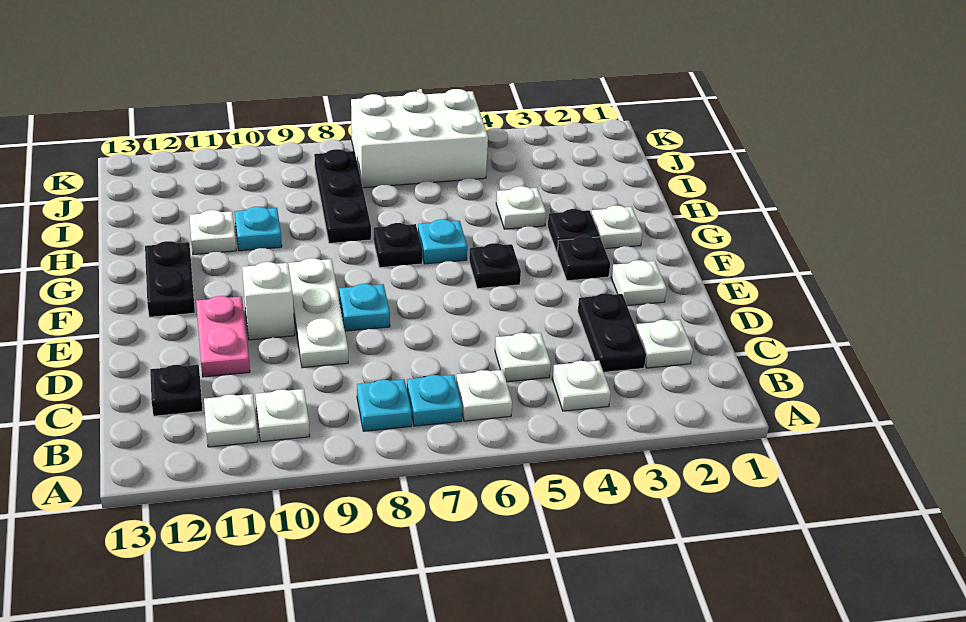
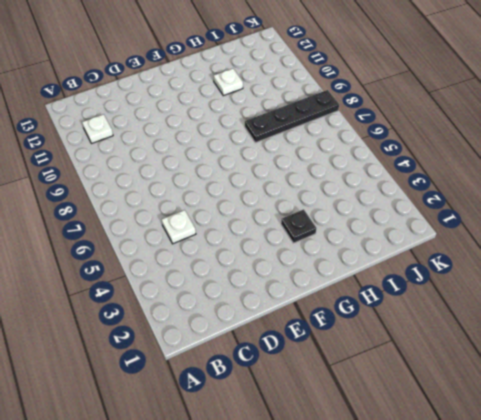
black 1x4 plate [245,90,339,143] -> black 1x3 plate [314,149,371,243]
none -> white 1x1 plate [552,361,611,411]
none -> white 1x1 plate [456,370,512,421]
none -> cyan 1x1 plate [407,375,462,426]

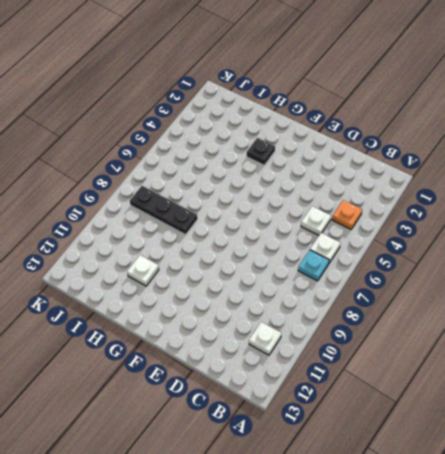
orange 1x1 plate [332,200,362,229] -> white 1x1 plate [552,361,611,411]
none -> cyan 1x1 plate [357,379,412,431]
none -> white 1x1 plate [255,389,310,442]
none -> white 1x1 plate [636,320,693,368]

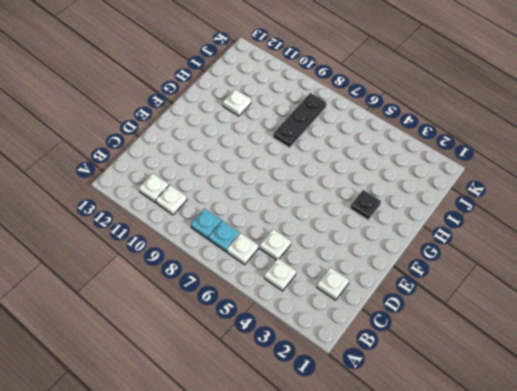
none -> black 1x2 plate [578,293,646,372]
none -> black 1x1 plate [150,365,203,416]
none -> white 1x3 plate [288,258,348,368]

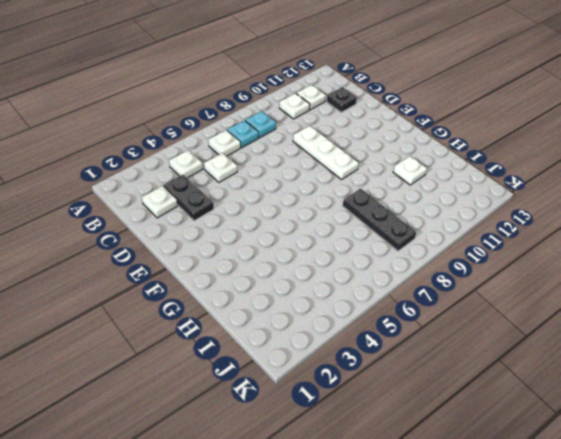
none -> pink 1x2 plate [196,296,250,377]
none -> white 1x1 plate [611,260,667,306]
none -> cyan 1x1 plate [339,284,390,331]

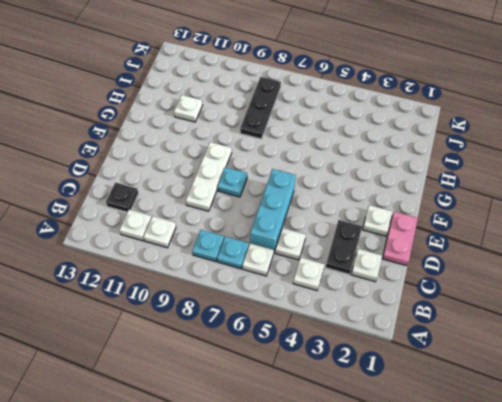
cyan 1x3 brick [250,169,296,251] -> none
pink 1x2 plate [382,212,418,266] -> pink 1x2 plate moved to [196,296,250,377]
none -> white 1x1 brick [242,262,295,340]
none -> black 1x1 plate [557,236,610,281]
none -> black 1x1 plate [469,243,521,289]

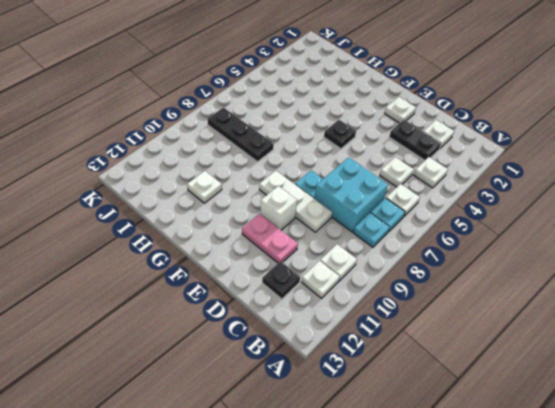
cyan 2x2 brick [314,157,388,232] -> none
none -> black 1x1 plate [557,236,610,281]
none -> black 1x2 plate [145,241,195,317]
none -> white 1x1 plate [591,206,643,249]

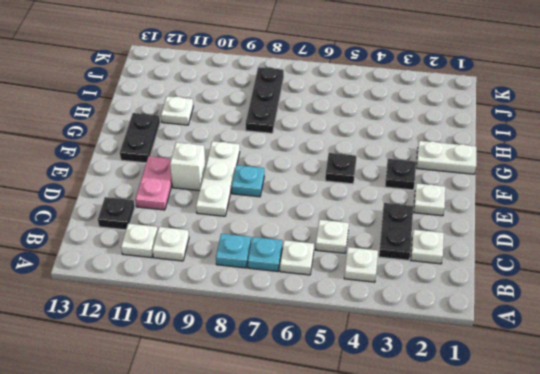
white 1x2 plate [417,141,476,174] -> white 1x1 plate [591,206,643,249]
none -> black 1x1 plate [548,209,599,252]
none -> cyan 1x1 plate [418,219,467,264]
none -> black 1x1 plate [374,223,422,268]

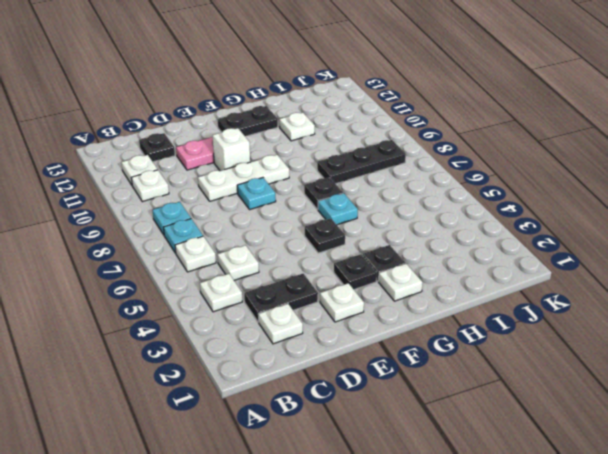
none -> white 1x1 plate [496,186,546,229]
none -> cyan 1x1 plate [235,207,282,251]
none -> white 2x3 brick [351,89,488,188]

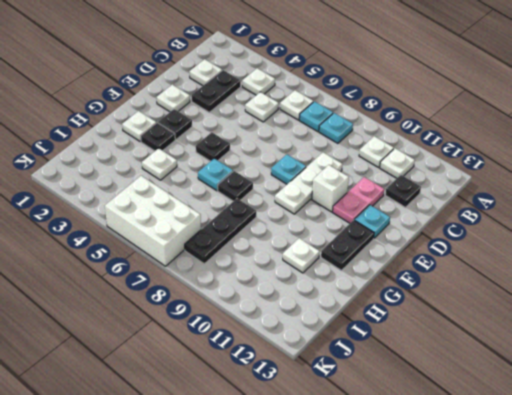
cyan 1x1 plate [354,205,390,238] -> cyan 1x1 plate moved to [235,207,282,251]

